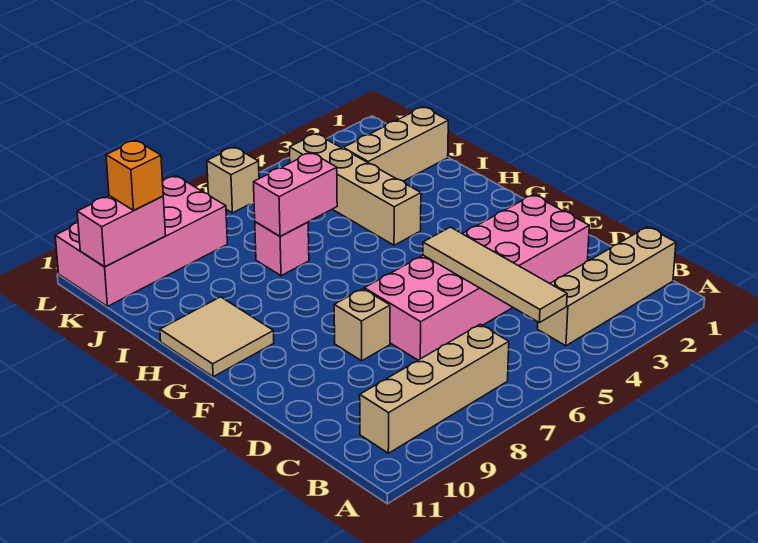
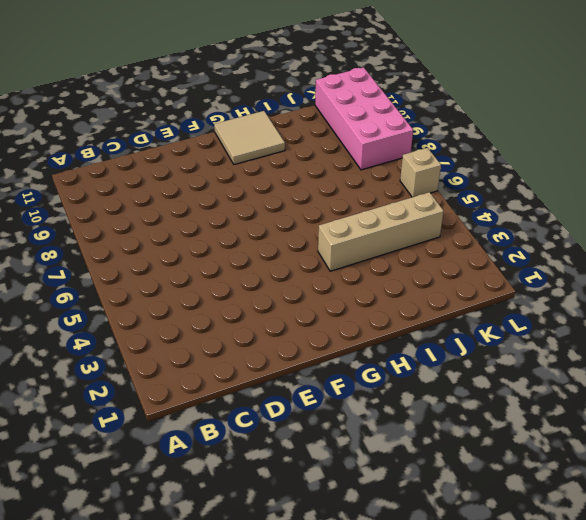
none -> tan 1x4 brick [537,227,676,346]
none -> tan 1x4 brick [360,324,509,453]
none -> pink 2x6 brick [364,195,589,360]

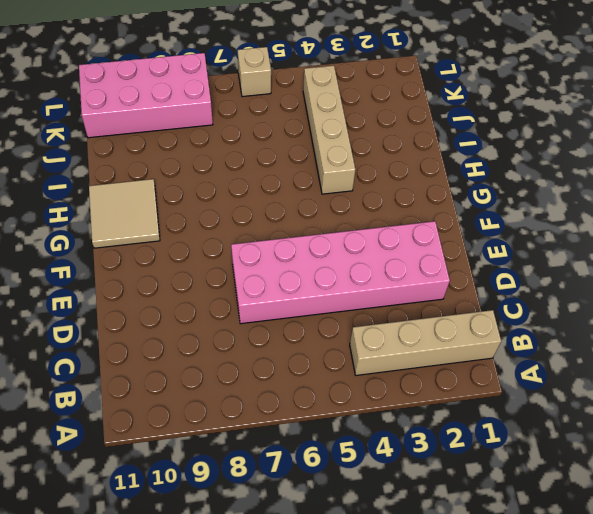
none -> tan 1x4 brick [360,324,509,453]
none -> tan 1x1 brick [334,289,390,361]
none -> pink 1x1 brick [255,222,309,276]

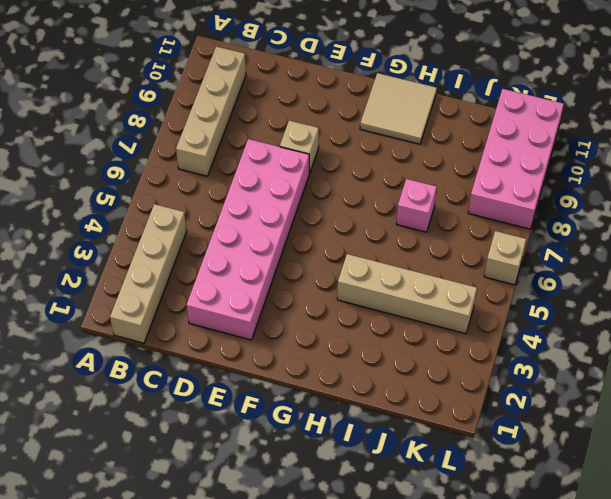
none -> tan 1x3 brick [343,107,448,181]
none -> tan 1x4 tile [423,227,567,323]
none -> pink 1x2 brick [254,153,337,236]

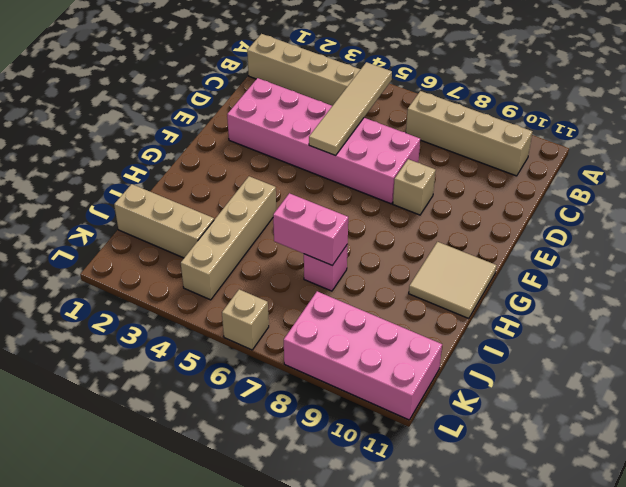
none -> pink 1x2 brick [77,196,166,267]
none -> orange 1x1 brick [106,140,163,210]

